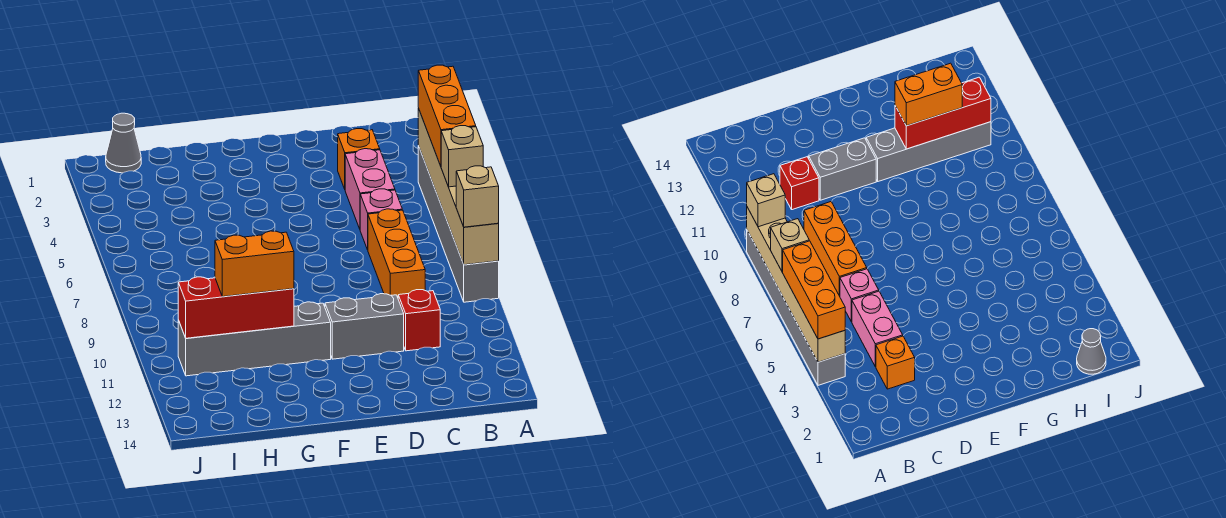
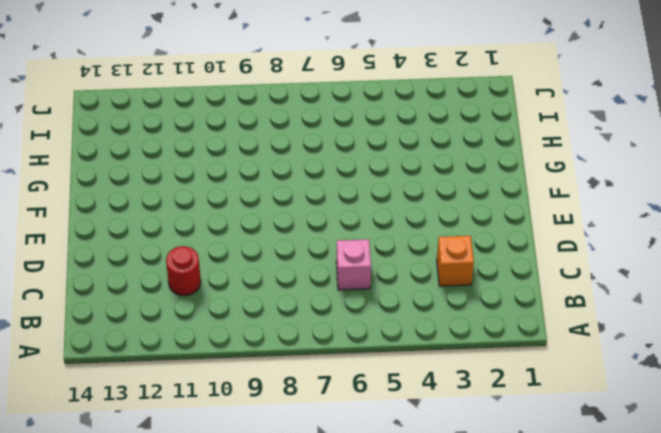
red 1x1 round brick [166,246,201,296] -> red 1x1 brick [398,290,440,351]
none -> grey 1x6 brick [418,146,499,302]
none -> pink 1x2 brick [345,149,395,229]
none -> orange 1x3 brick [368,209,425,297]

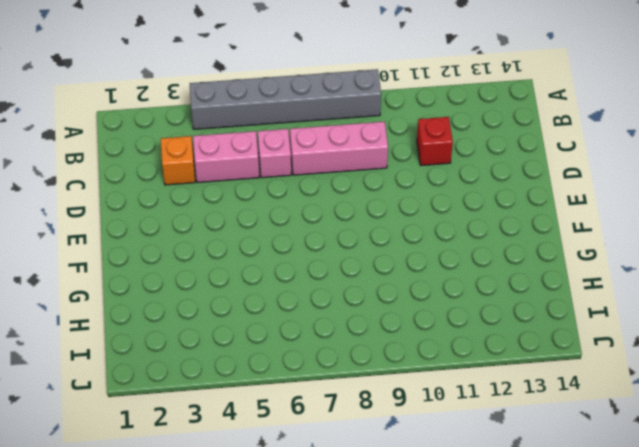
pink 1x3 brick [290,122,388,175] -> orange 1x3 brick [368,209,425,297]
none -> grey 1x2 brick [325,294,404,359]
none -> grey 1x4 brick [178,302,331,376]
none -> grey 1x1 cone [106,113,141,173]

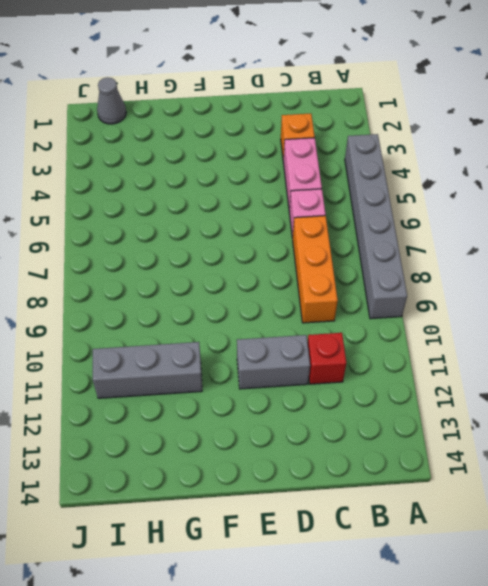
grey 1x3 brick [93,342,202,398] -> grey 1x4 brick [178,302,331,376]
none -> tan 1x6 brick [418,108,499,265]
none -> red 1x3 brick [178,277,294,338]
none -> orange 1x3 brick [418,65,476,166]

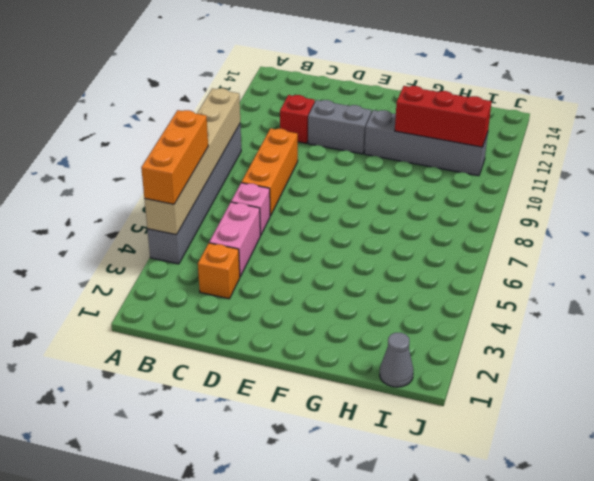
none -> tan 1x1 brick [441,126,483,187]
none -> tan 1x1 brick [456,166,499,227]
none -> orange 1x2 brick [215,231,294,297]

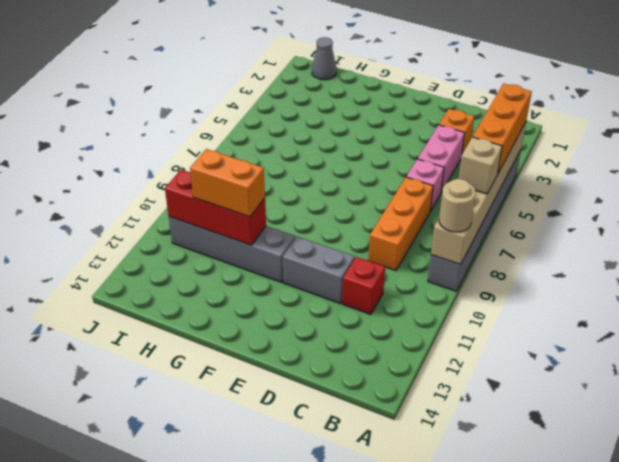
tan 1x1 round brick [439,179,476,232] -> tan 1x1 brick [456,166,499,227]

